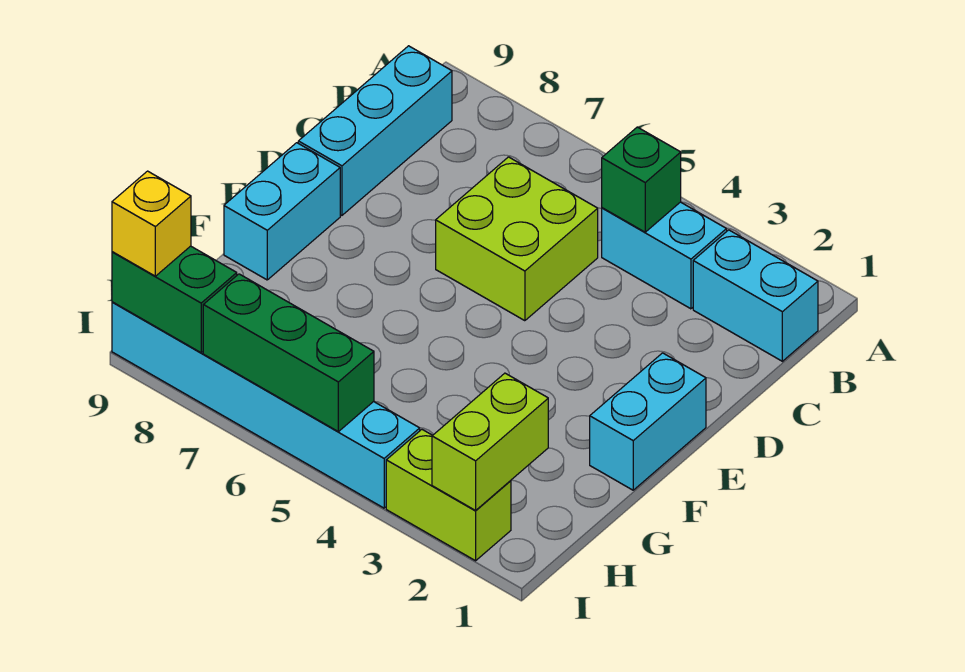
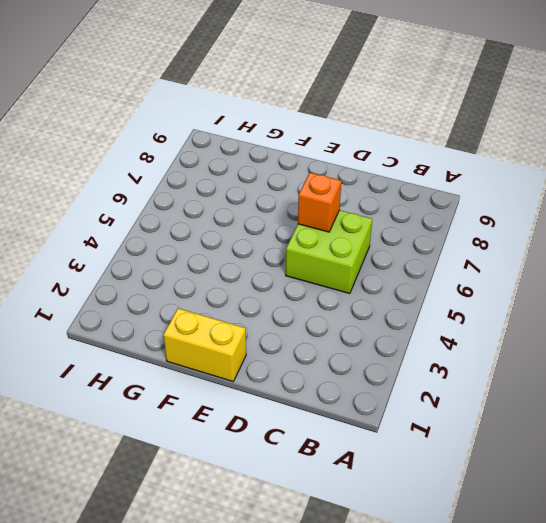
orange 1x1 brick [298,173,341,232] -> none
yellow 1x2 brick [163,308,246,381] -> cyan 1x2 brick [590,353,706,490]
none -> cyan 1x2 brick [693,230,818,361]
none -> cyan 1x2 brick [602,202,727,309]
none -> cyan 1x3 brick [298,46,452,215]

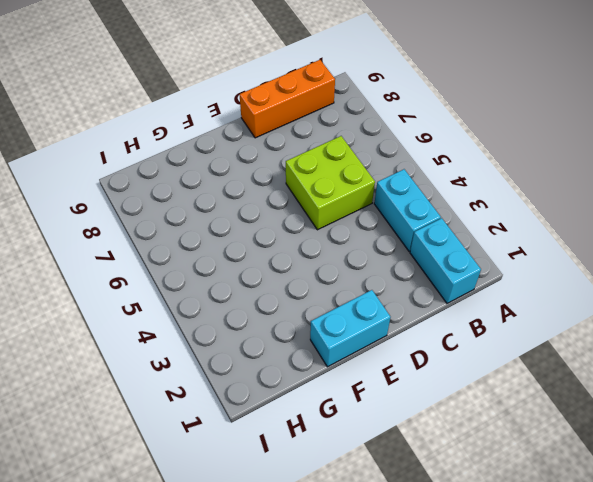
orange 1x3 brick [239,60,335,138] -> cyan 1x3 brick [298,46,452,215]
none -> cyan 1x2 brick [224,143,340,280]
none -> lime 1x2 brick [386,430,511,561]
none -> cyan 1x6 brick [112,302,420,508]

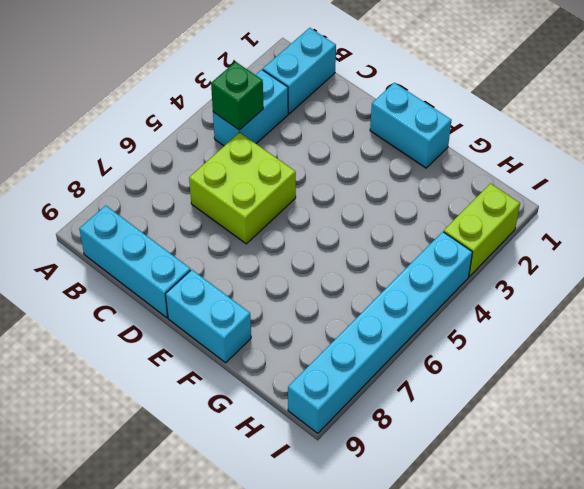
none -> lime 1x2 brick [432,373,548,510]
none -> green 1x3 brick [203,274,374,432]
none -> green 1x2 brick [112,246,237,353]

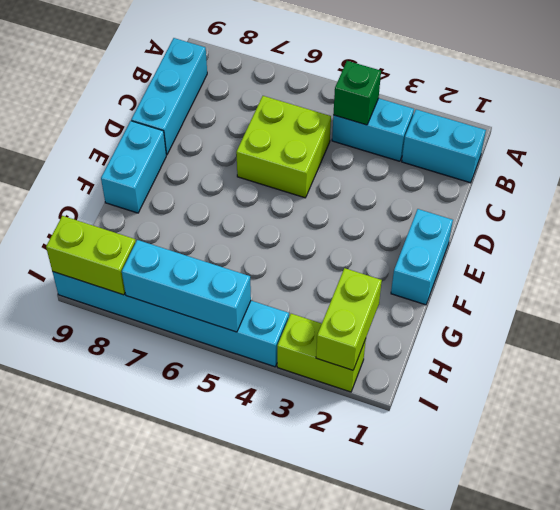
cyan 1x3 brick [122,240,251,332] -> green 1x3 brick [203,274,374,432]
lime 1x2 brick [46,216,136,295] -> green 1x2 brick [112,246,237,353]
none -> yellow 1x1 brick [112,171,191,276]

